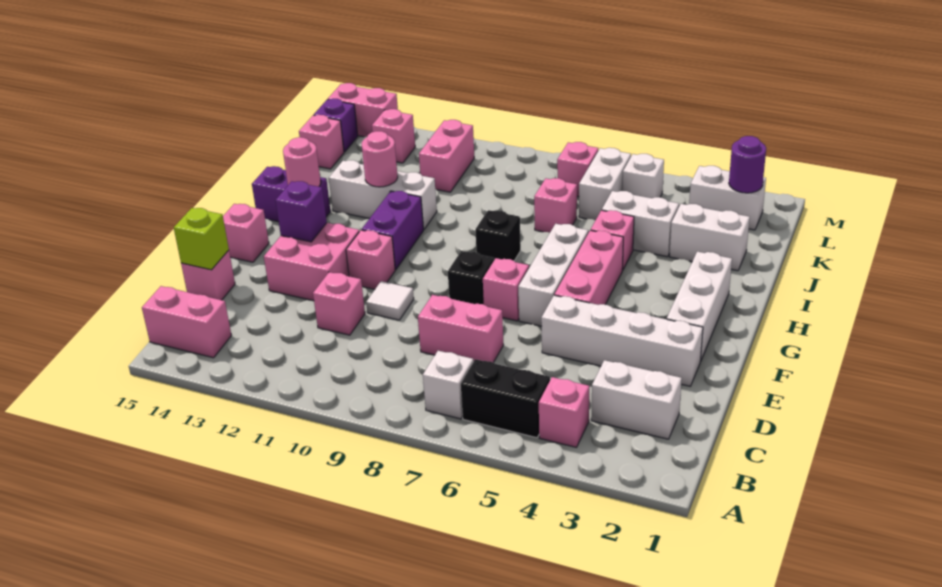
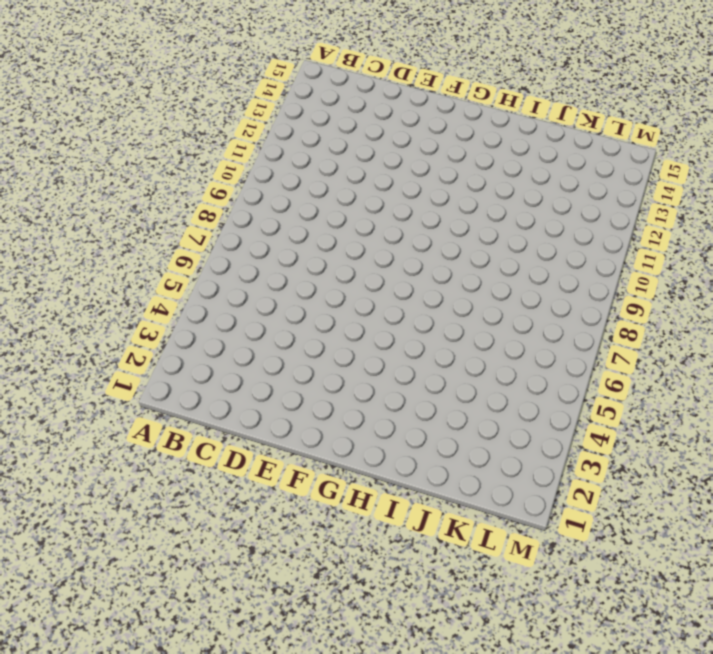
none -> pink 1x1 brick [539,377,589,447]
none -> black 1x2 brick [461,359,550,438]
none -> white 1x1 brick [423,351,474,419]
none -> pink 1x2 brick [142,286,231,358]

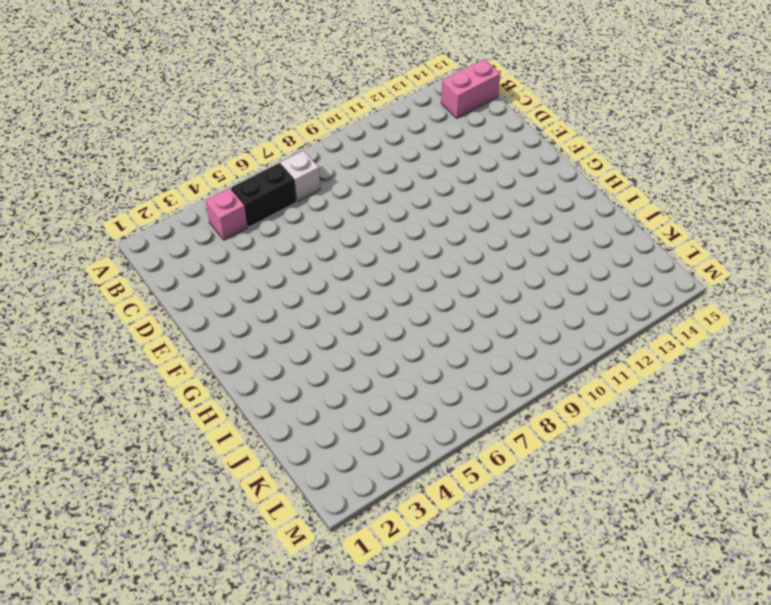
none -> white 1x2 brick [591,360,682,439]
none -> pink 1x2 brick [418,295,503,363]
none -> pink 1x1 brick [313,272,365,335]
none -> pink 1x1 brick [181,250,235,300]

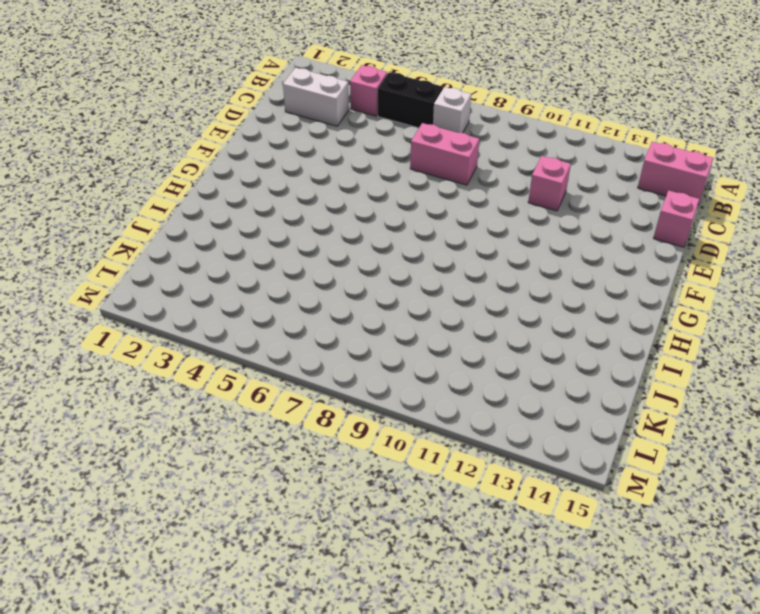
none -> white 1x4 brick [541,295,703,386]
none -> white 1x1 tile [366,281,414,320]
none -> pink 2x2 brick [264,223,359,301]
none -> white 1x3 brick [667,252,732,362]

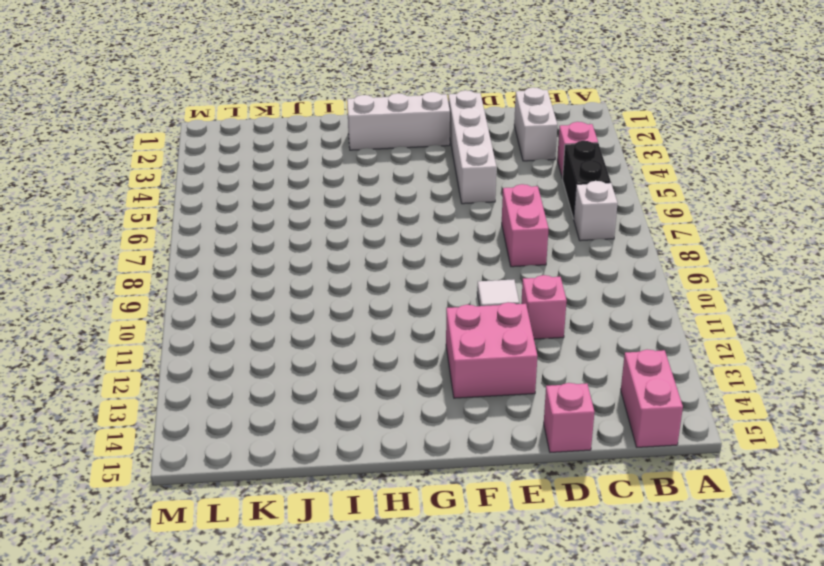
none -> pink 1x3 brick [554,230,623,305]
none -> white 1x3 brick [518,224,588,326]
none -> pink 1x1 brick [483,258,529,321]
none -> black 1x1 brick [448,251,494,304]

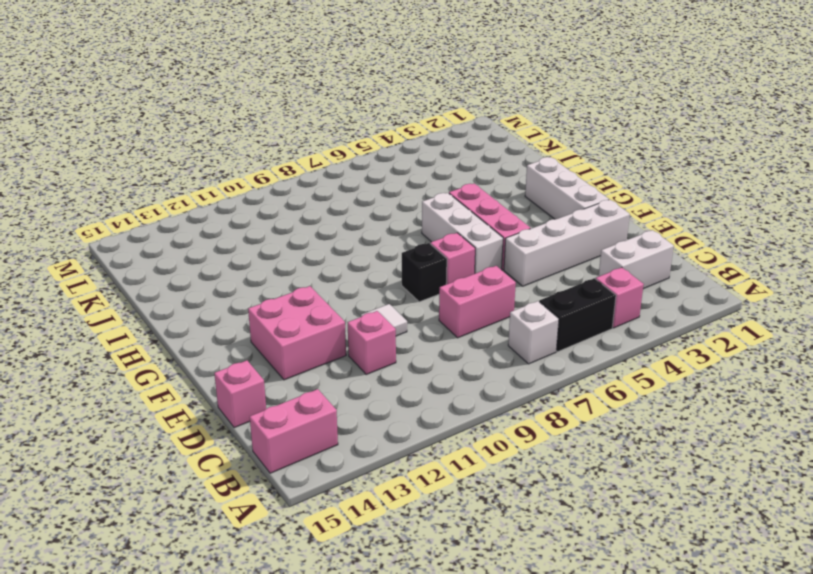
none -> pink 1x1 brick [346,230,395,289]
none -> pink 1x1 brick [223,204,269,262]
none -> purple 1x2 brick [362,191,423,270]
none -> black 1x1 brick [475,210,521,261]

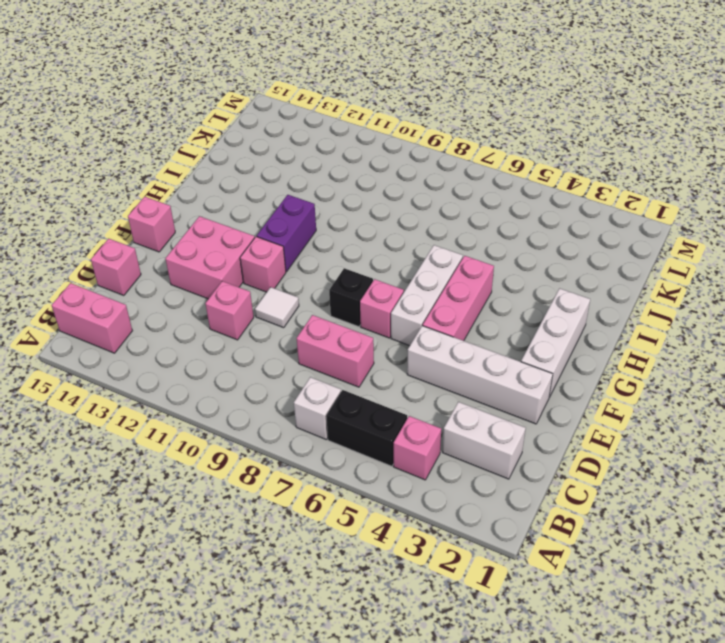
none -> black 1x1 brick [475,210,521,261]
none -> purple 1x2 brick [252,166,331,222]
none -> pink 1x1 brick [591,210,634,270]
none -> white 1x3 brick [329,160,437,230]

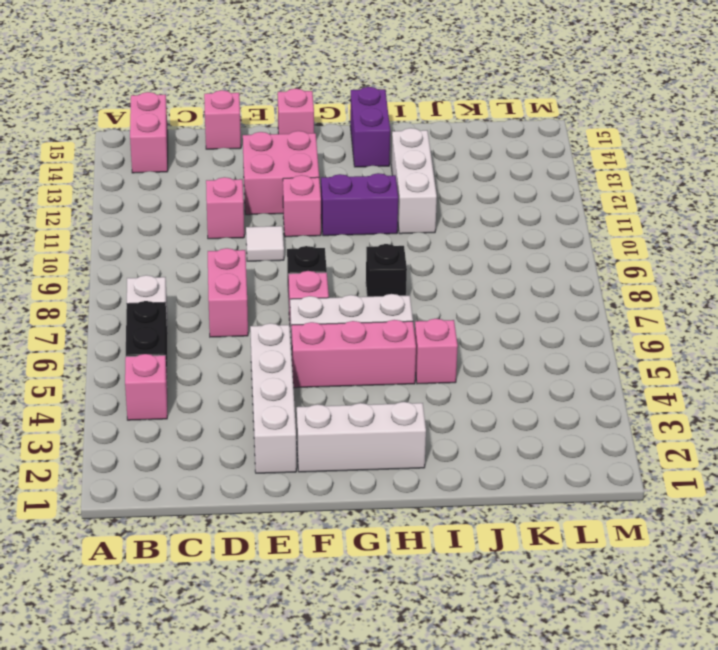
none -> white 1x2 brick [591,360,682,439]
none -> white 1x2 brick [670,204,750,271]
none -> white 1x2 brick [602,191,679,257]
none -> pink 1x1 brick [534,178,577,233]

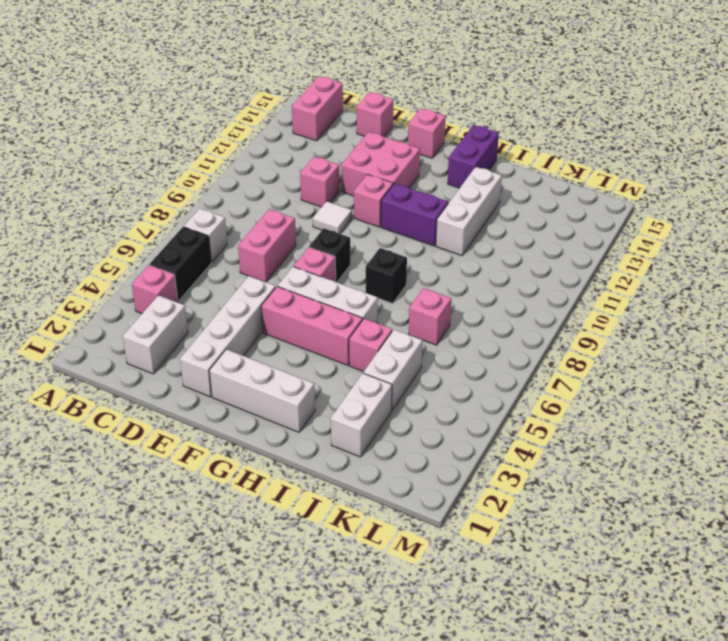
none -> white 1x2 brick [579,148,631,220]
none -> pink 1x2 brick [419,120,474,192]
none -> pink 1x1 brick [299,115,344,169]
none -> white 1x2 brick [689,166,766,230]

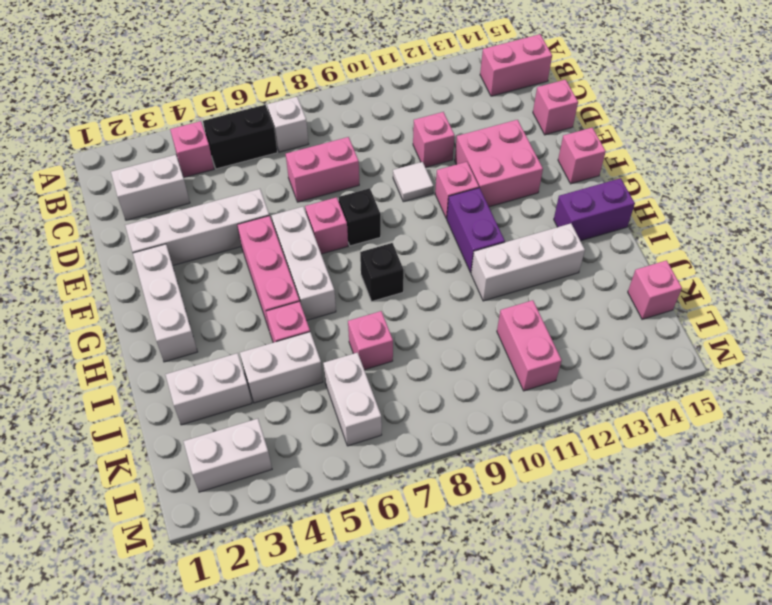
none -> white 1x1 brick [622,154,664,198]
none -> pink 1x1 brick [557,142,598,197]
none -> pink 1x1 brick [372,109,415,163]
none -> purple 1x1 brick [314,99,358,152]

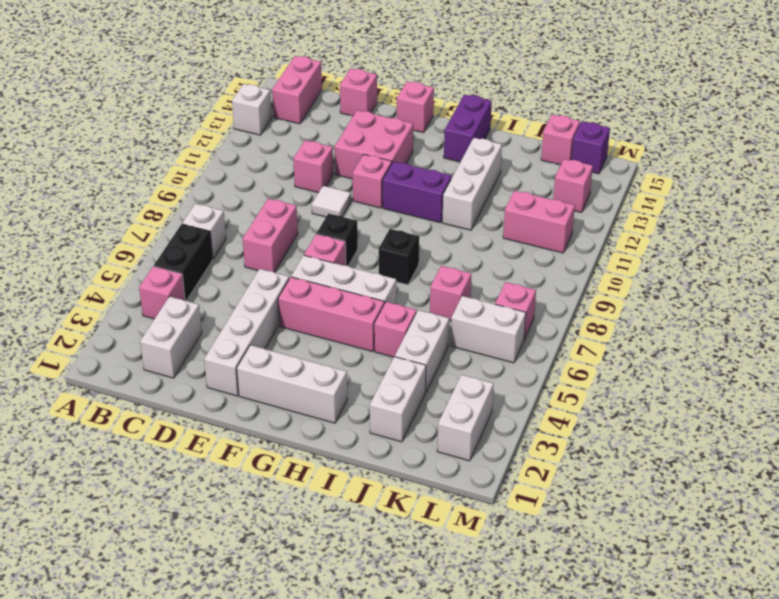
white 1x1 brick [232,84,272,135] -> white 1x1 brick moved to [622,154,664,198]
none -> pink 1x2 brick [328,83,398,137]
none -> lime 1x1 brick [174,208,229,270]
none -> purple 1x1 brick [275,181,327,242]
none -> pink 1x1 round brick [283,137,321,187]

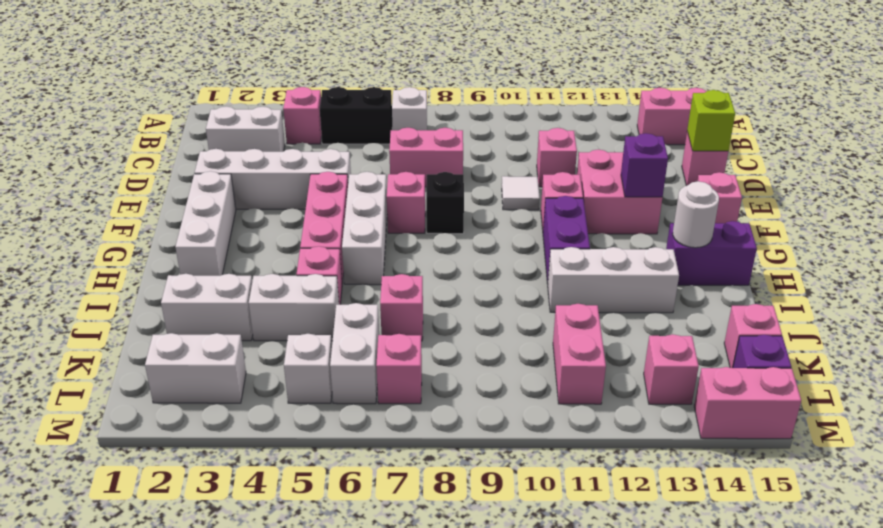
white 1x1 round brick [673,181,719,248] -> pink 1x1 round brick [283,137,321,187]
none -> black 1x1 brick [475,210,521,261]
none -> pink 1x1 round brick [362,131,398,187]
none -> purple 1x1 round brick [729,136,766,193]

